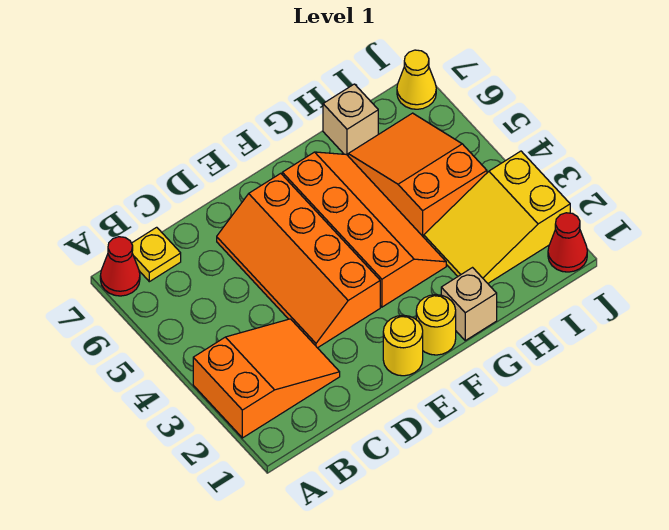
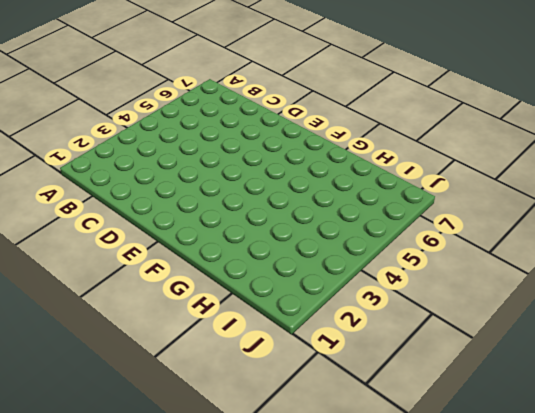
none -> orange 2x3 slope [193,319,340,438]
none -> red 1x1 cone [100,237,140,296]
none -> yellow 1x1 plate [132,227,181,282]

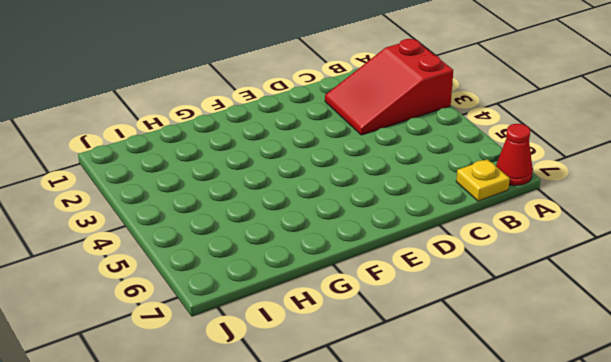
red 2x3 slope [325,39,453,135] -> orange 2x3 slope [193,319,340,438]
none -> orange 2x4 slope [217,173,380,348]
none -> yellow 1x1 round brick [383,315,423,376]
none -> yellow 1x1 round brick [416,295,456,355]

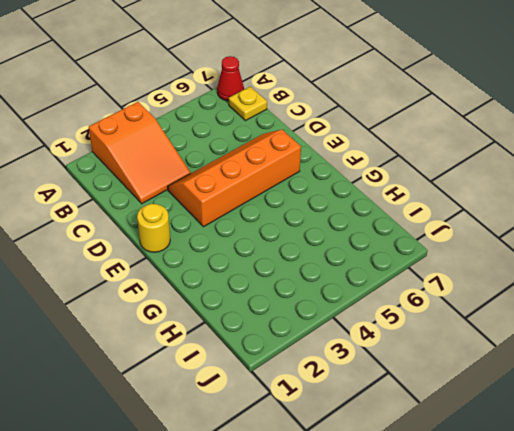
none -> yellow 1x1 round brick [416,295,456,355]
none -> orange 2x4 slope [282,152,446,307]
none -> tan 1x1 brick [441,268,497,340]

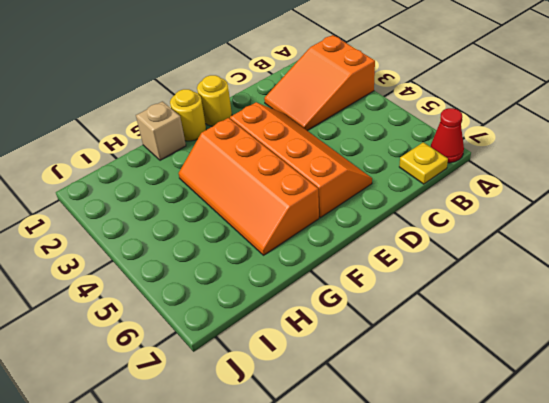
none -> yellow 2x3 slope [424,151,570,283]
none -> orange 2x3 slope [348,113,487,237]
none -> tan 1x1 brick [323,84,378,155]

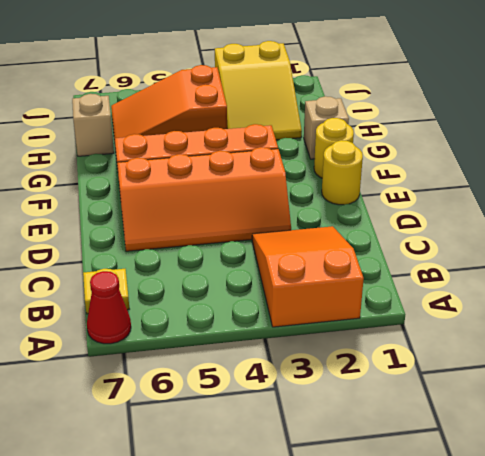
none -> red 1x1 cone [548,213,587,272]
none -> yellow 1x1 cone [397,50,436,109]

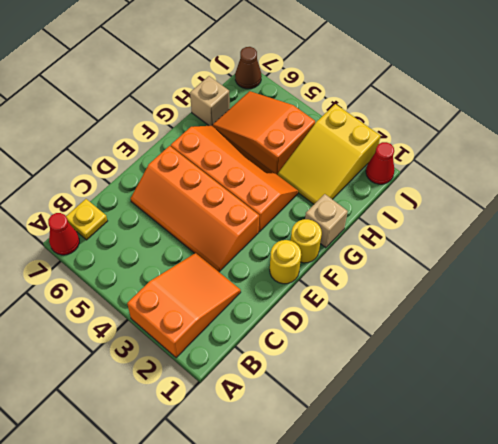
brown 1x1 cone [235,47,262,89] -> yellow 1x1 cone [397,50,436,109]

